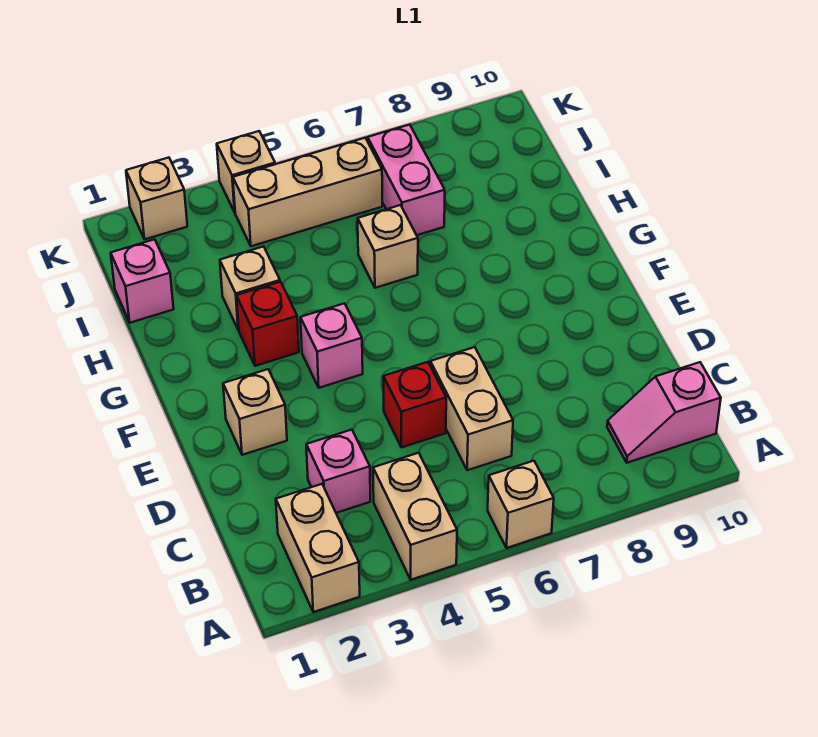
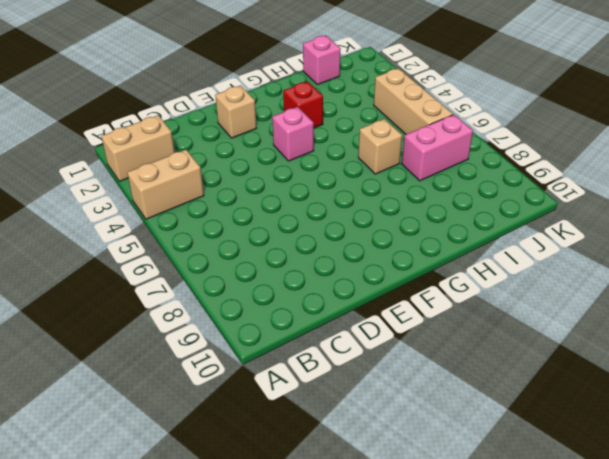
none -> tan 1x1 brick [488,461,554,548]
none -> pink 1x2 slope [607,362,721,463]
none -> pink 1x1 brick [306,430,370,513]

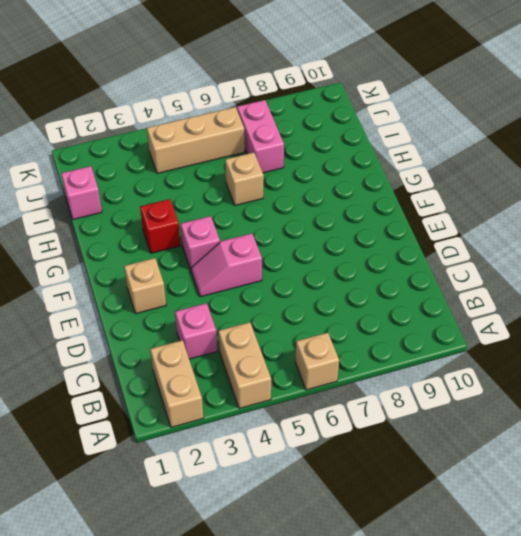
pink 1x2 slope [191,233,262,297] -> pink 1x2 slope moved to [607,362,721,463]
none -> tan 1x2 brick [430,347,513,470]
none -> red 1x1 brick [383,362,446,447]
none -> tan 1x1 brick [220,246,280,330]

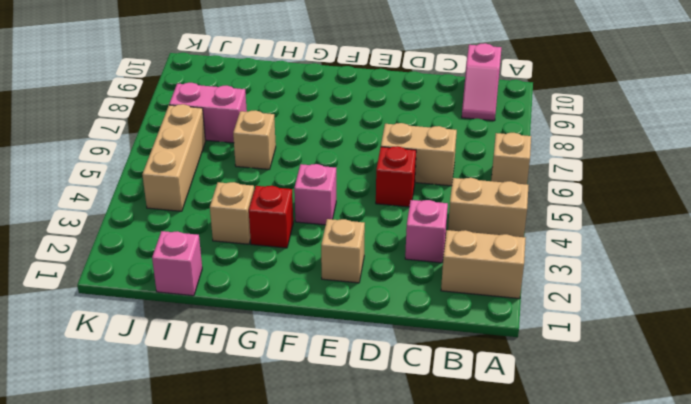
none -> tan 1x1 brick [126,158,187,239]
none -> tan 1x1 brick [217,131,275,212]

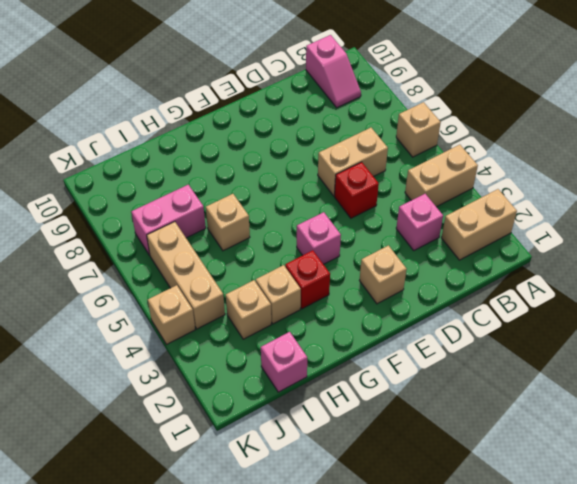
tan 1x1 brick [226,280,271,339] -> tan 1x1 brick moved to [126,158,187,239]

